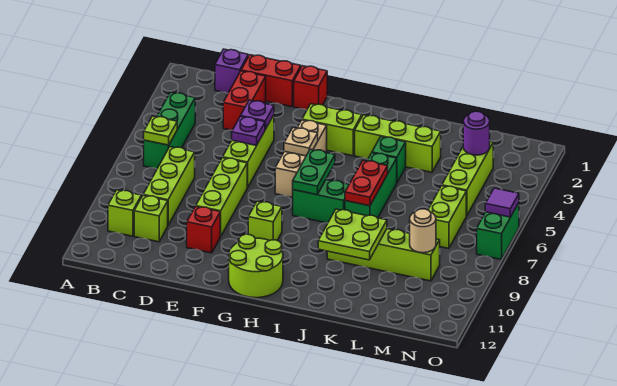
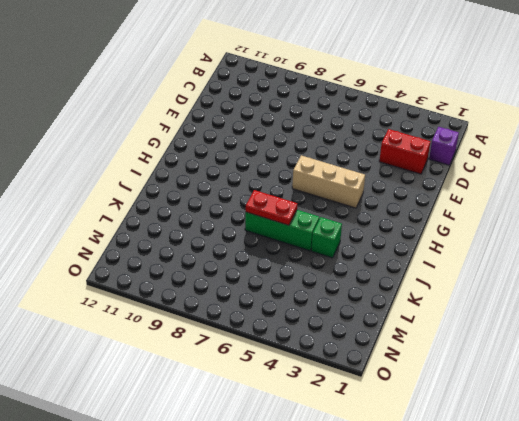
none -> green 1x3 brick [144,92,195,169]
none -> lime 1x1 brick [108,190,141,236]
none -> lime 1x3 brick [143,147,195,225]
none -> lime 1x1 brick [134,195,168,242]

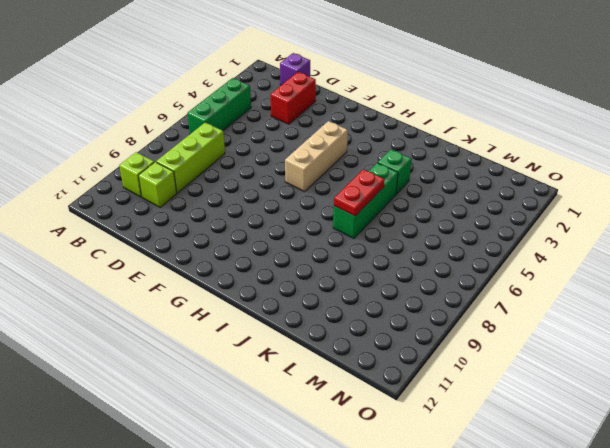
none -> red 1x2 brick [241,55,301,107]
none -> lime 1x3 brick [223,115,274,188]
none -> lime 1x3 brick [196,158,247,236]
none -> red 1x1 brick [187,206,221,253]

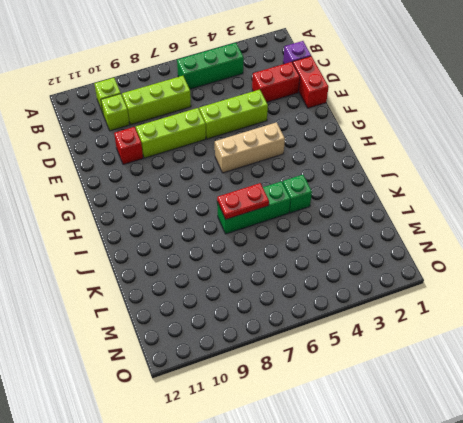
none -> red 1x1 brick [294,66,327,110]
none -> lime 1x2 brick [302,104,362,156]
none -> lime 1x1 brick [248,201,282,241]
none -> lime 2x2 round brick [229,234,283,298]

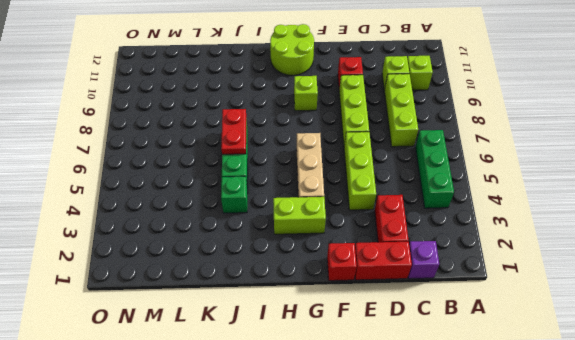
none -> green 1x2 brick [293,180,349,223]
none -> lime 1x3 brick [355,115,441,172]
none -> lime 1x4 brick [327,229,440,281]
none -> lime 1x3 brick [442,142,493,216]

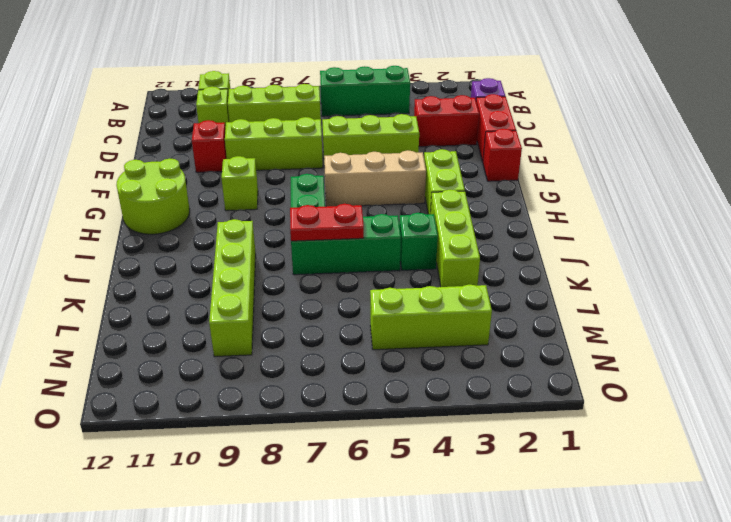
none -> lime 1x2 brick [428,186,466,248]
none -> green 1x2 brick [477,203,519,259]
none -> lime 1x1 plate [144,116,177,145]
none -> purple 1x1 plate [241,100,274,129]

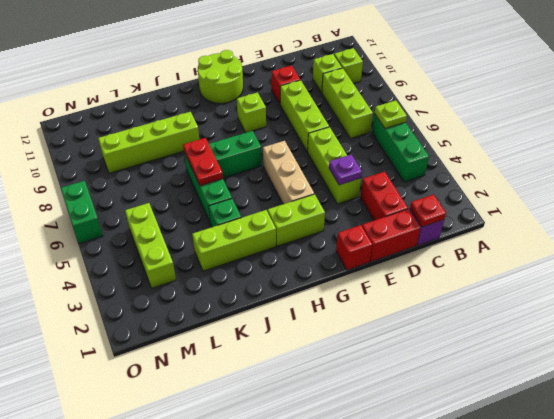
red 1x1 plate [410,195,446,227] -> none
none -> lime 1x2 brick [428,186,466,248]
none -> purple 1x1 plate [232,116,265,146]
none -> tan 1x1 plate [284,128,318,156]
none -> green 1x2 plate [293,149,335,195]

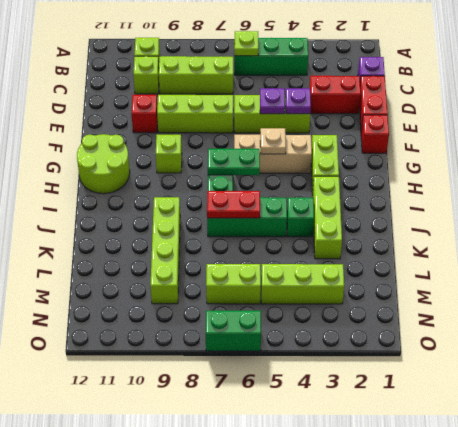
none -> lime 2x2 plate [318,209,387,260]
none -> purple 1x1 round brick [463,111,490,155]
none -> tan 1x1 round brick [410,209,436,253]
none -> purple 1x1 tile [485,188,519,217]

